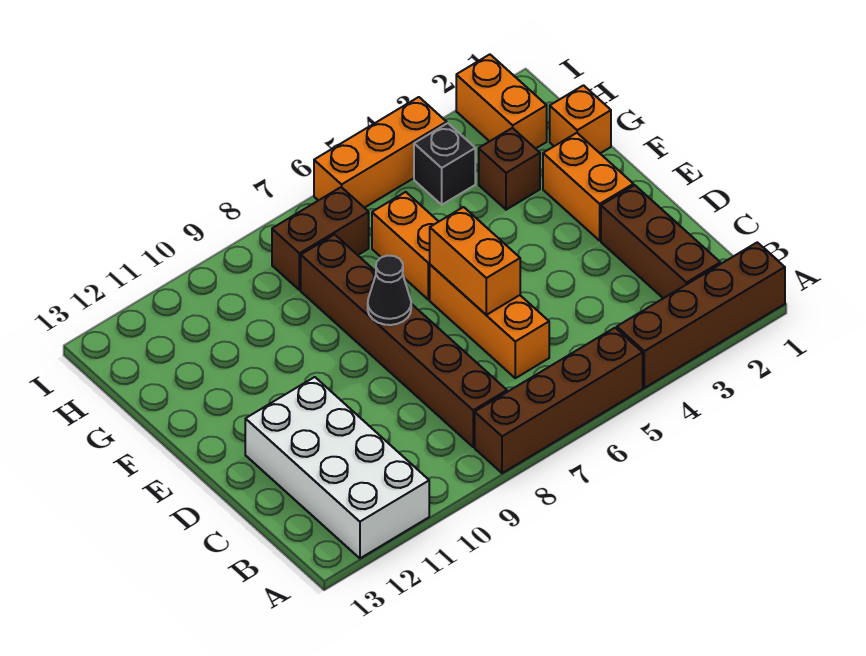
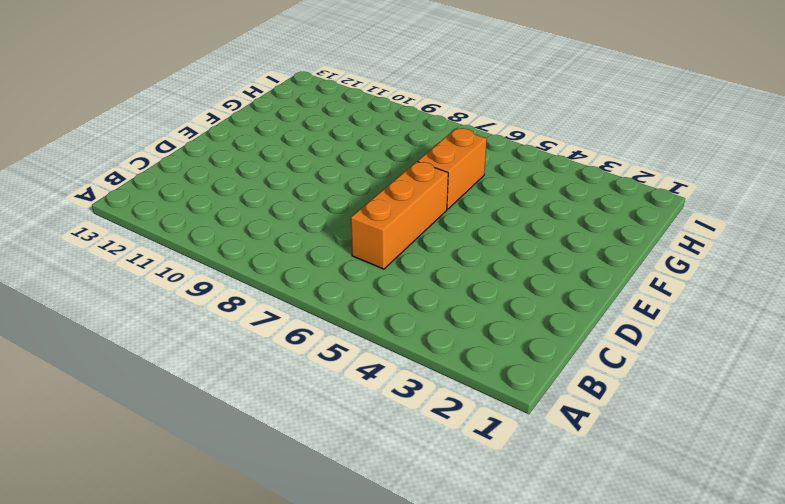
none -> brown 1x4 brick [617,242,785,388]
none -> brown 1x4 brick [475,328,643,473]
none -> white 2x4 brick [245,377,429,558]

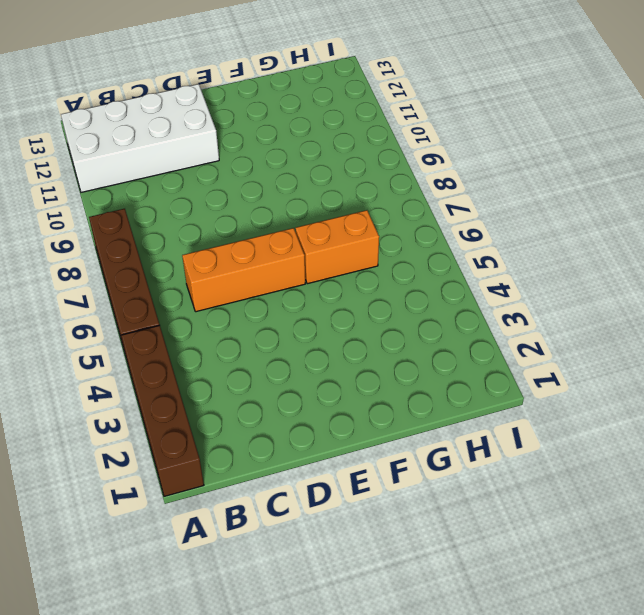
none -> brown 1x3 brick [601,185,720,298]
none -> brown 1x6 brick [301,235,507,447]
none -> orange 1x2 brick [543,133,633,241]

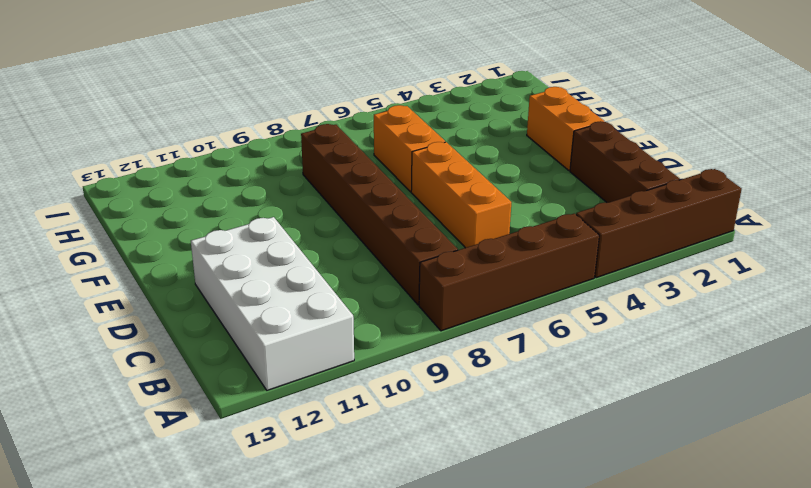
none -> orange 1x1 brick [550,85,611,153]
none -> brown 1x1 brick [479,128,540,210]
none -> orange 1x2 brick [456,54,547,149]

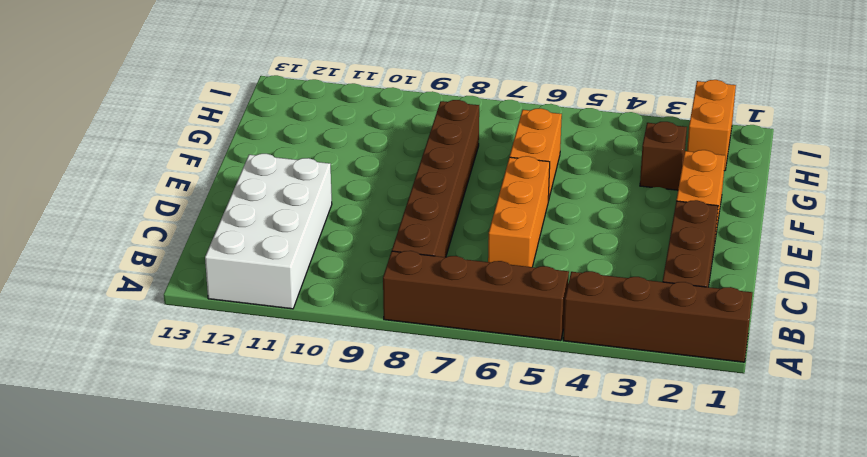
none -> orange 1x1 brick [550,85,611,153]
none -> black 1x1 brick [414,123,475,205]
none -> brown 1x2 brick [272,187,369,290]

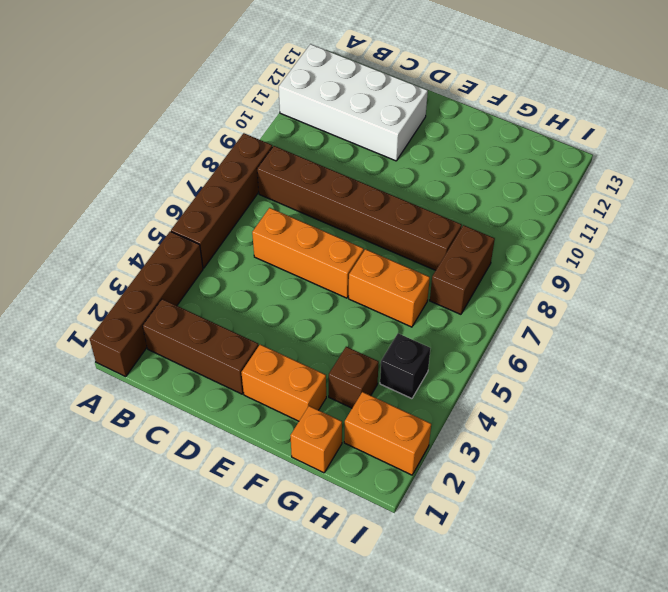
none -> orange 1x3 brick [314,97,447,208]
none -> orange 1x2 brick [430,207,520,315]
none -> black 1x1 cone [368,256,411,325]

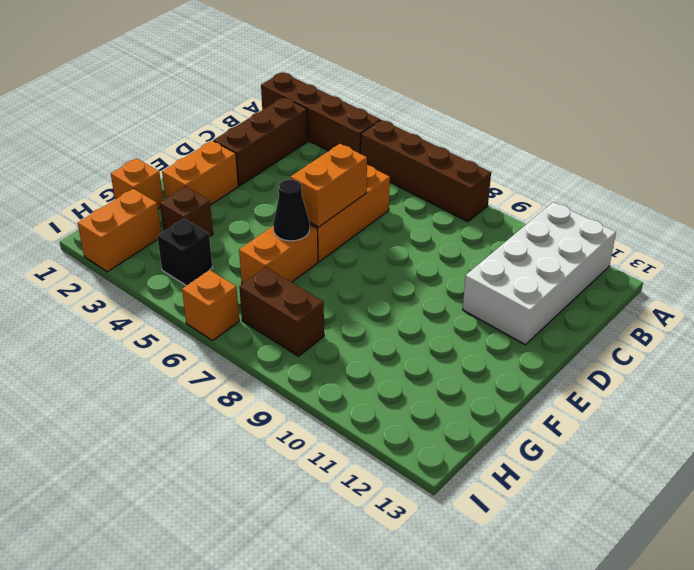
black 1x1 cone [273,180,310,241] -> black 1x1 cone moved to [368,256,411,325]
orange 1x1 brick [182,270,239,341] -> orange 1x3 brick [314,97,447,208]
none -> brown 1x6 brick [301,235,507,447]

